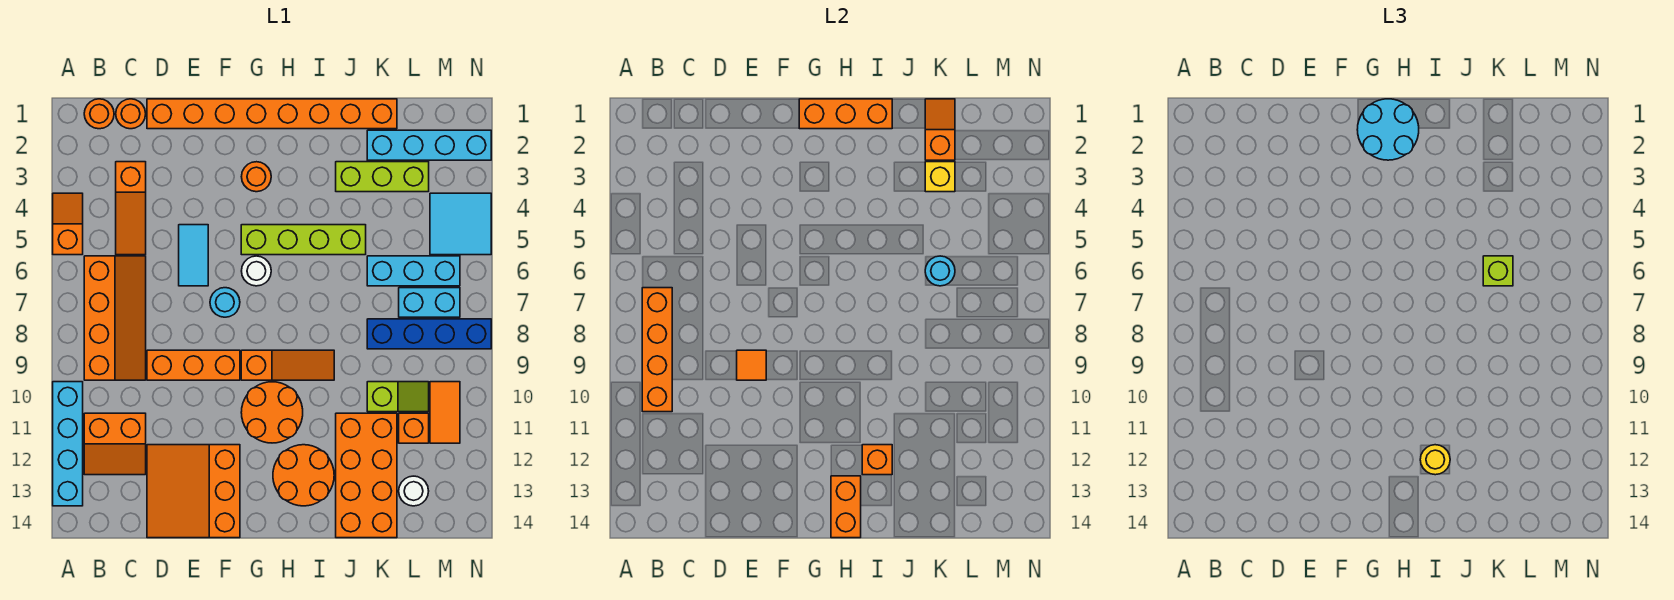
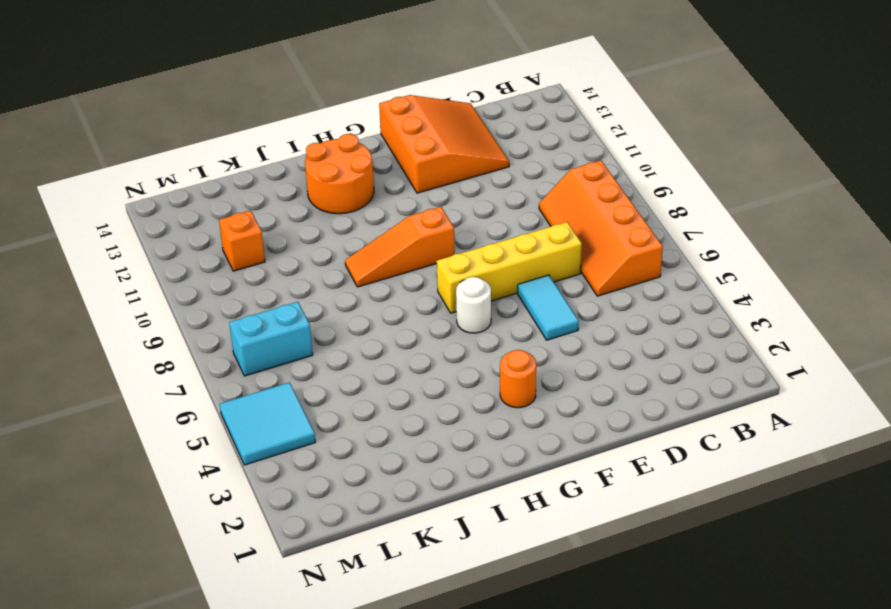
yellow 1x4 brick [437,222,582,313] -> cyan 1x1 round brick [210,288,240,317]
none -> orange 1x2 slope [53,193,83,255]
none -> cyan 1x4 brick [53,382,83,506]
none -> orange 1x1 round brick [84,99,114,129]
none -> orange 2x2 slope [84,413,146,475]

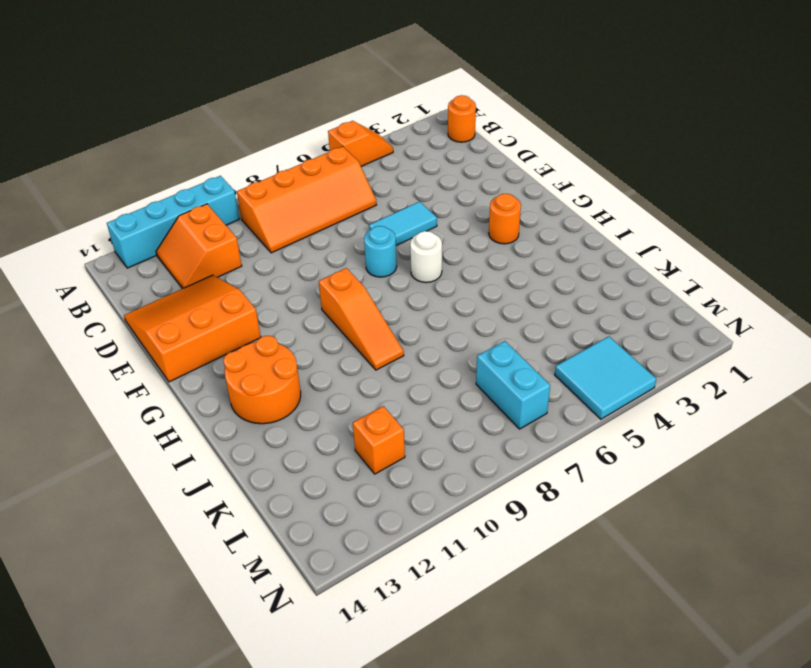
none -> orange 1x1 round brick [116,99,146,129]
none -> orange 1x3 slope [116,162,146,255]
none -> orange 1x8 brick [147,99,397,129]
none -> orange 1x3 brick [147,350,240,380]

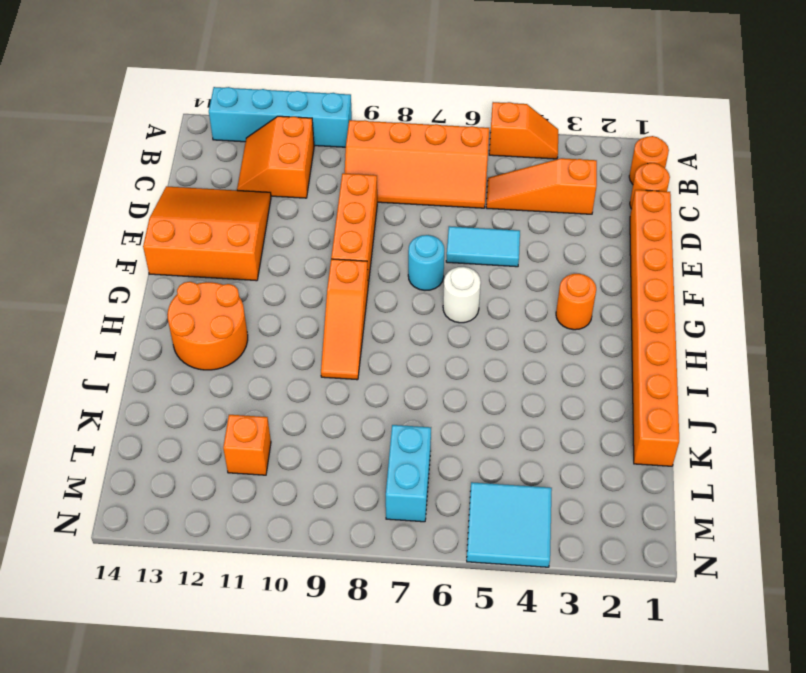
none -> lime 1x4 brick [241,225,366,255]
none -> orange 2x2 round brick [241,382,303,443]
none -> lime 1x3 brick [336,162,429,192]
none -> orange 2x4 brick [336,413,397,538]

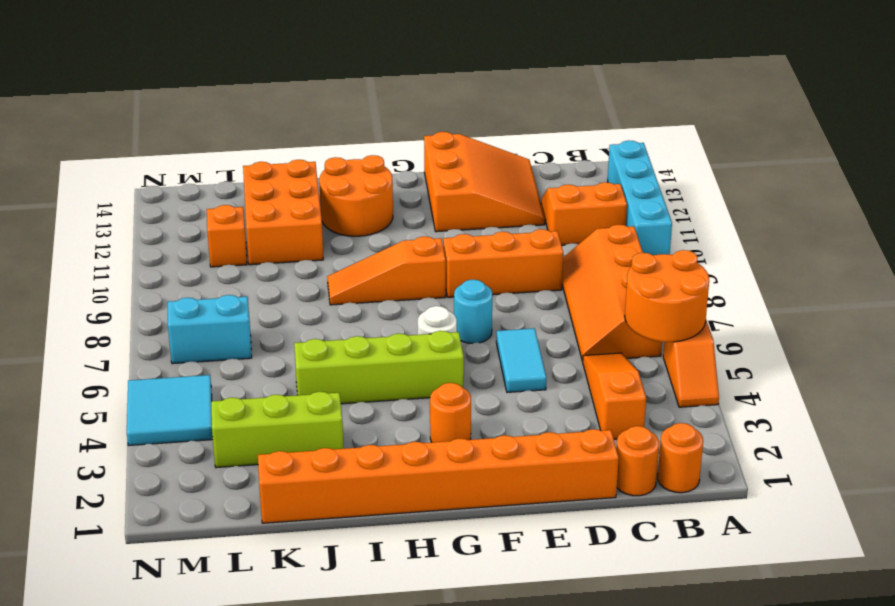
orange 2x2 round brick [625,250,709,342] -> orange 2x2 round brick moved to [241,382,303,443]
orange 2x3 brick [243,160,324,265] -> orange 2x4 brick [336,413,397,538]
none -> cyan 1x4 brick [367,130,491,160]
none -> cyan 1x3 brick [367,256,460,286]
none -> blue 1x4 brick [367,319,491,349]
none -> lime 1x2 slope [367,382,429,412]

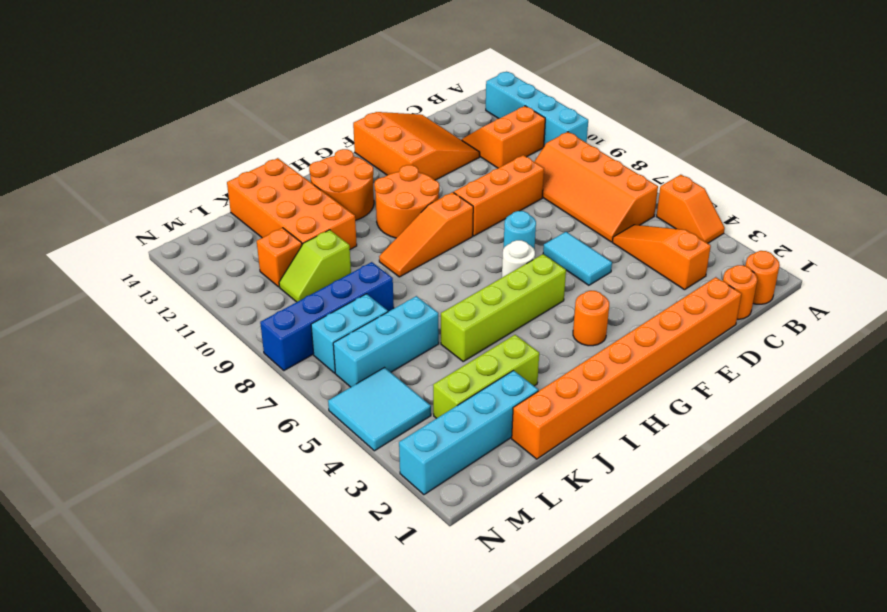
none -> white 1x1 round brick [399,476,429,506]
none -> orange 1x2 tile [430,382,460,443]
none -> orange 1x4 brick [642,288,672,412]
none -> orange 1x1 tile [737,350,766,380]

